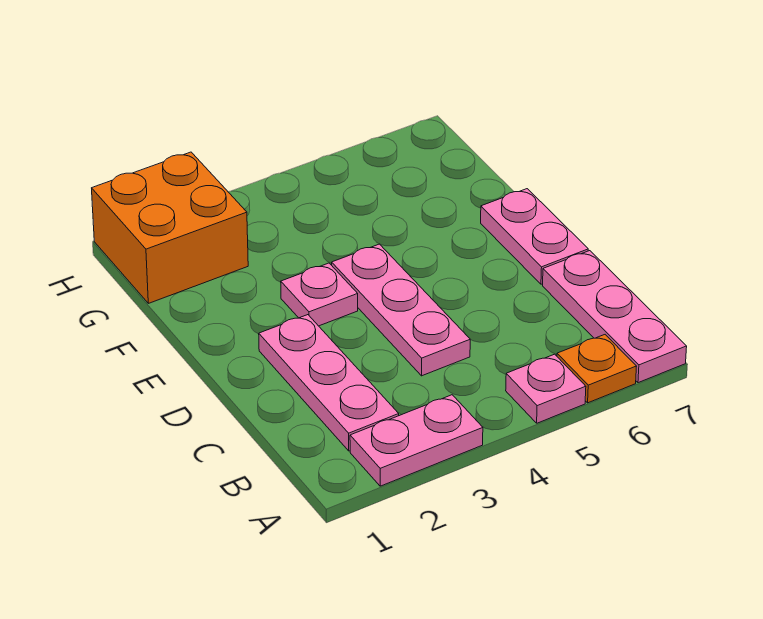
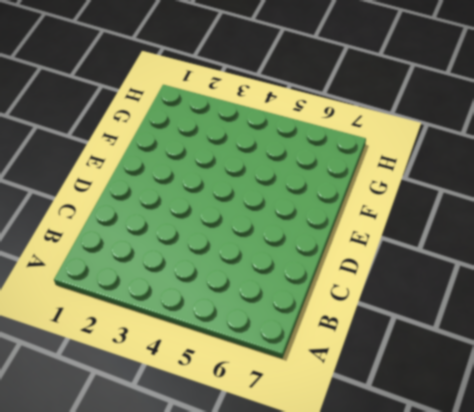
none -> pink 1x2 plate [350,395,483,486]
none -> pink 1x1 plate [506,354,586,423]

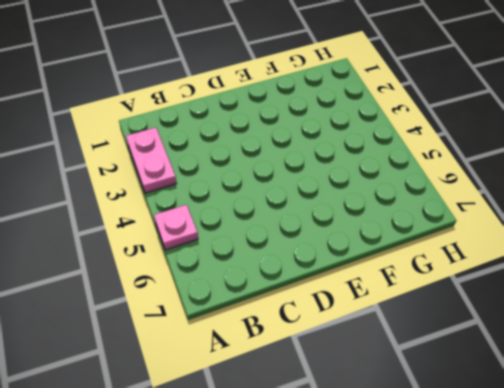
none -> orange 1x1 plate [557,335,637,403]
none -> pink 1x3 plate [543,251,687,383]

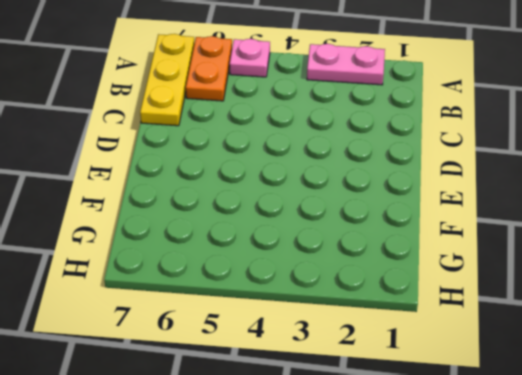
orange 1x2 plate [186,36,232,101] -> orange 1x1 plate [557,335,637,403]
yellow 1x3 plate [140,34,194,126] -> pink 1x3 plate [543,251,687,383]
none -> pink 1x3 plate [259,315,399,451]
none -> pink 1x3 plate [332,244,470,376]

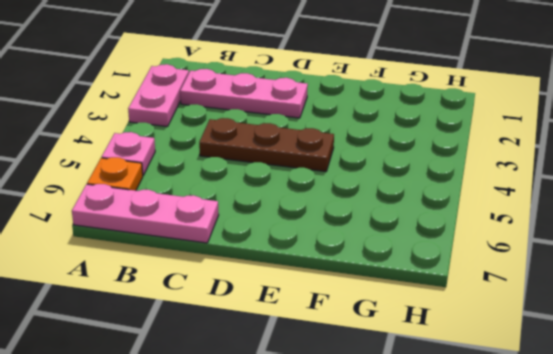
brown 1x3 plate [199,118,334,172] -> pink 1x3 plate [332,244,470,376]
none -> pink 1x2 plate [481,189,588,284]
none -> pink 1x1 plate [281,263,358,326]

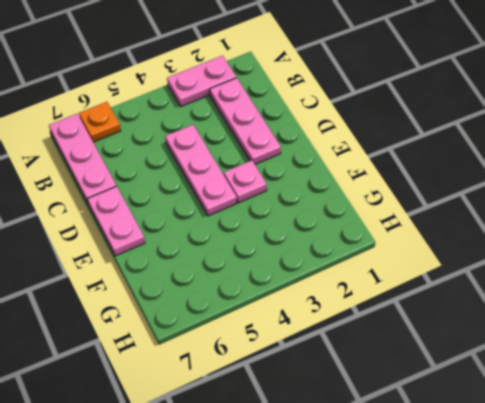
none -> pink 1x1 plate [506,354,586,423]
none -> orange 2x2 brick [92,152,248,303]

